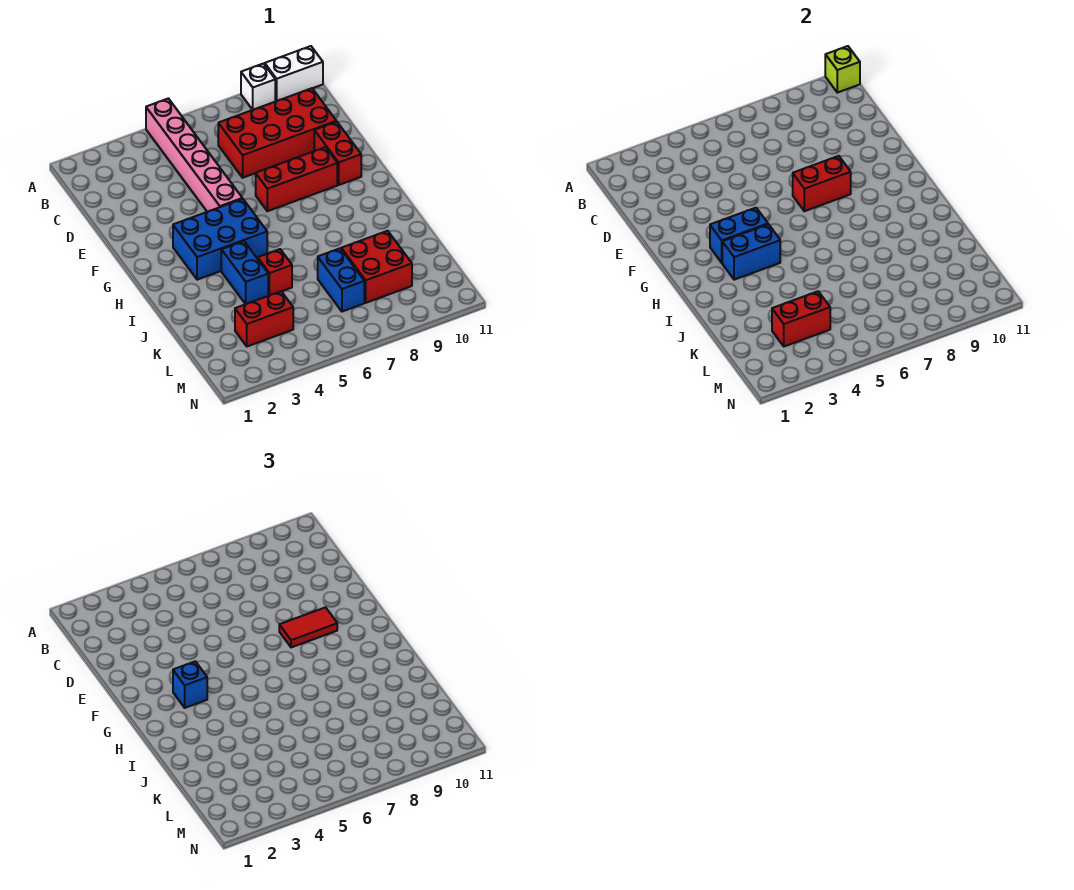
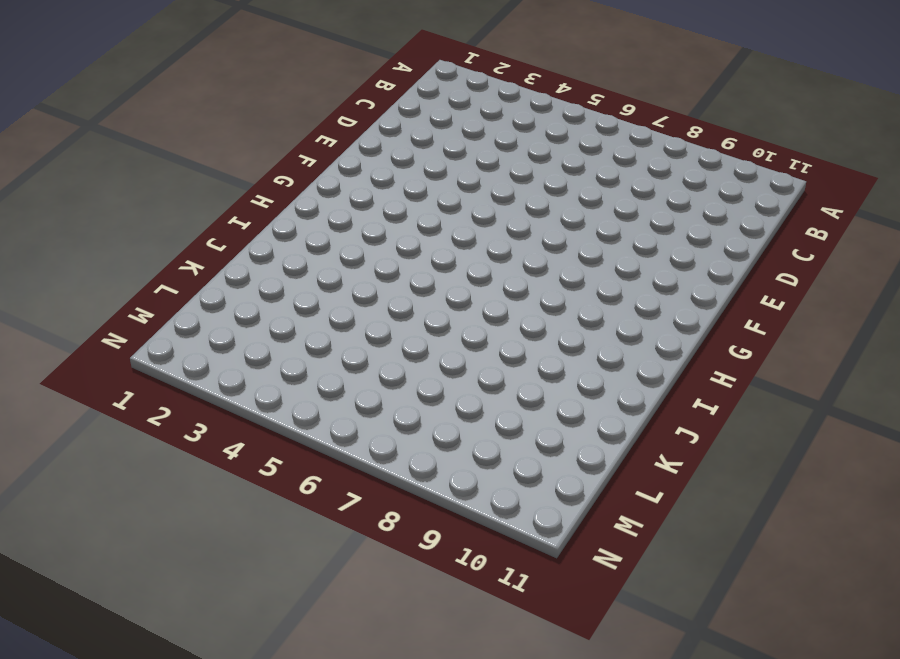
none -> pink 1x6 brick [146,98,242,212]
none -> white 1x1 brick [241,64,275,110]
none -> white 1x2 brick [265,46,323,101]

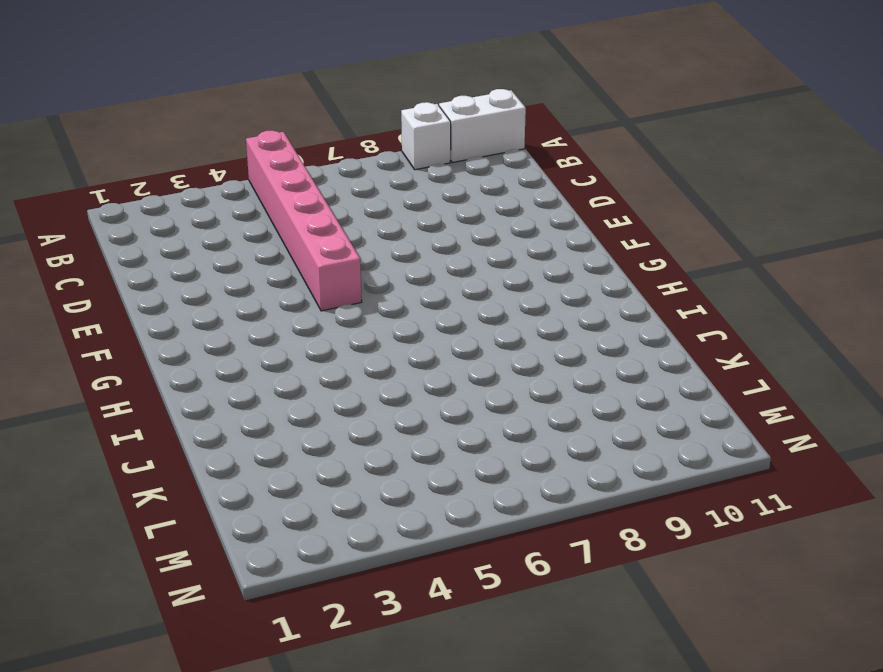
none -> red 2x4 brick [218,88,336,178]
none -> red 1x2 brick [314,122,361,185]
none -> red 1x3 brick [256,147,337,211]

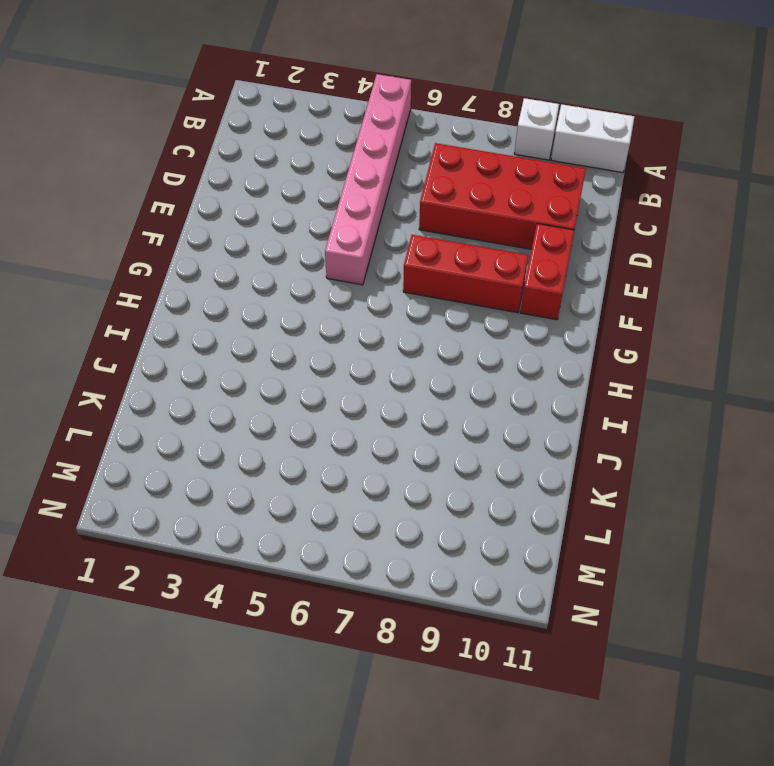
none -> blue 2x3 brick [173,199,267,280]
none -> blue 1x2 brick [221,241,268,304]
none -> red 1x1 brick [258,249,292,296]

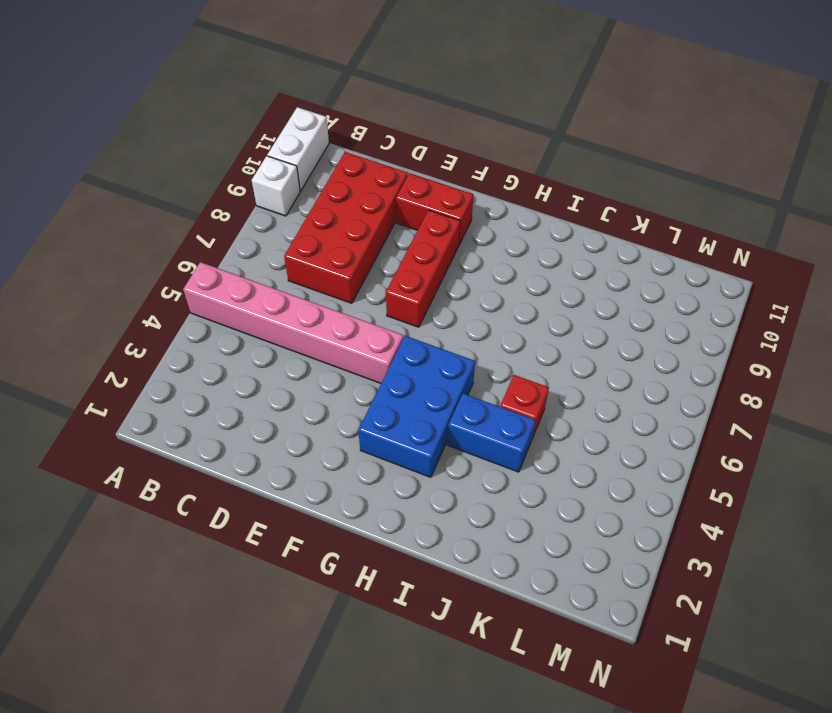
none -> blue 1x2 brick [318,248,364,312]
none -> red 2x2 brick [341,231,412,303]
none -> red 1x2 brick [235,291,293,346]

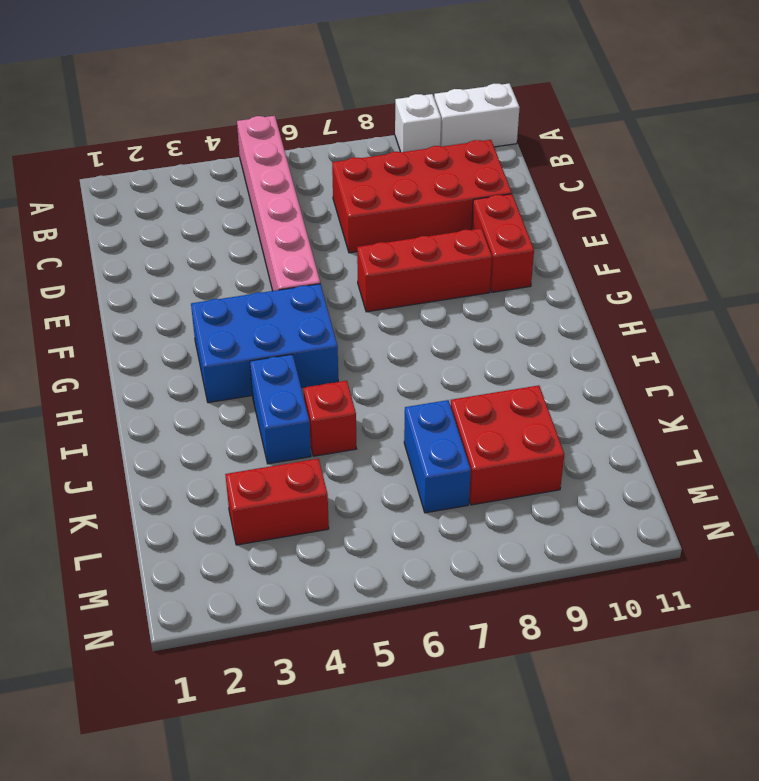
none -> lime 1x1 brick [825,46,860,93]
none -> red 1x2 brick [793,156,851,211]
none -> blue 1x2 brick [710,208,768,263]

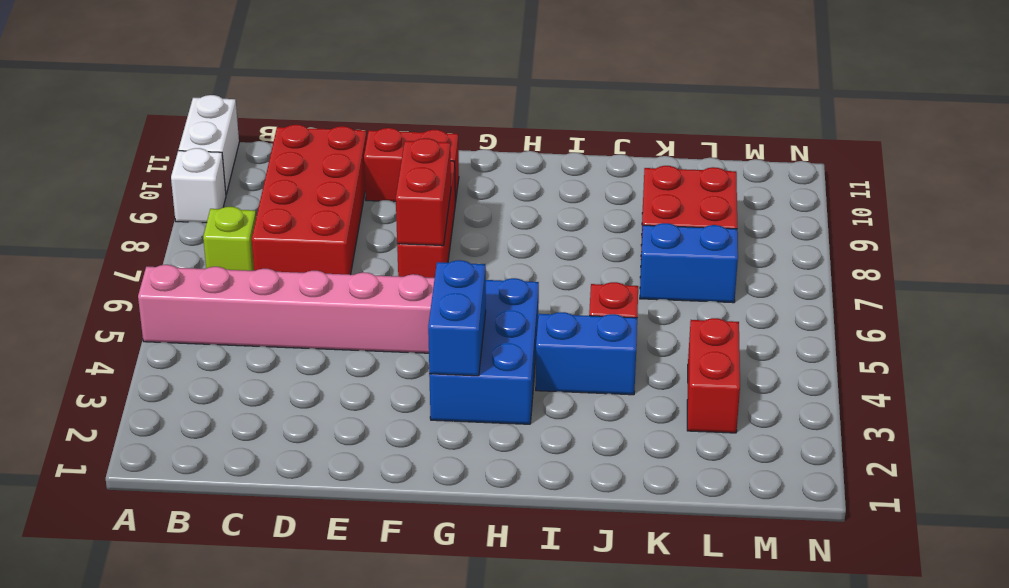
lime 1x1 brick [203,207,256,271] -> lime 1x1 brick moved to [825,46,860,93]
none -> blue 1x2 brick [722,224,780,280]
none -> red 1x2 brick [772,291,830,346]
none -> red 1x2 tile [279,607,337,648]

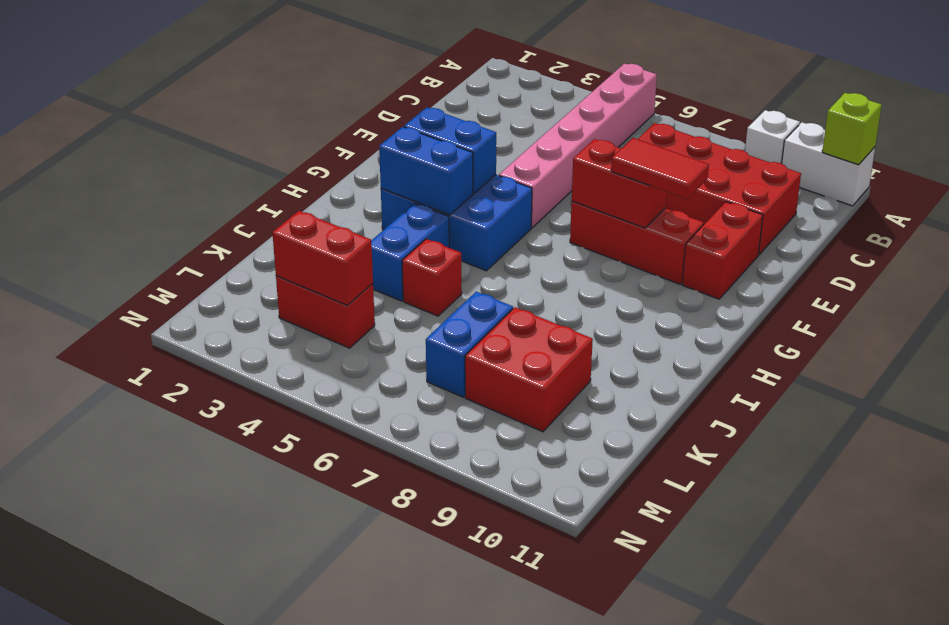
none -> blue 1x1 brick [173,661,207,708]

